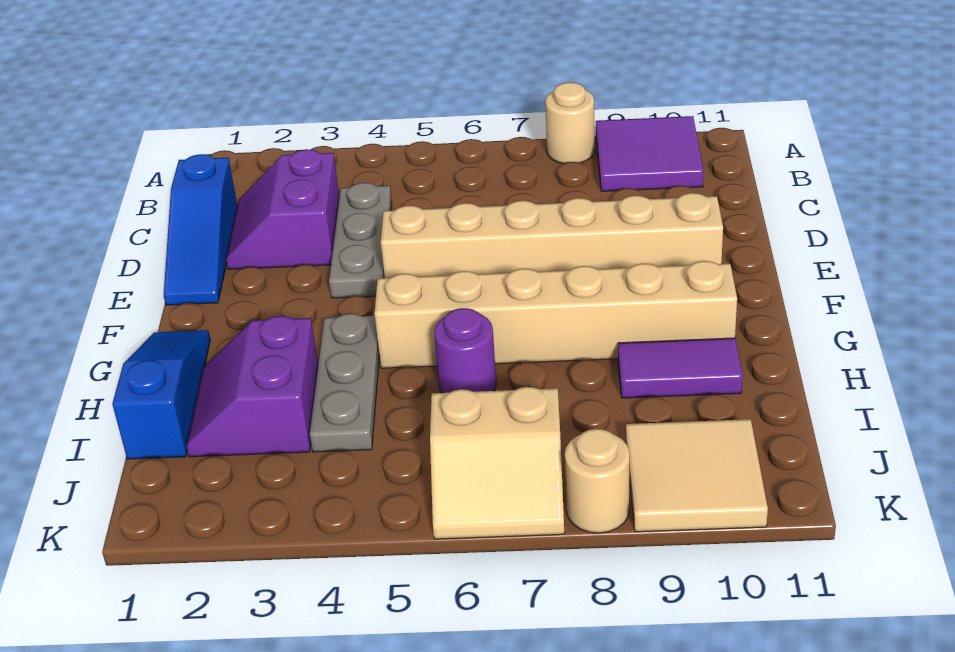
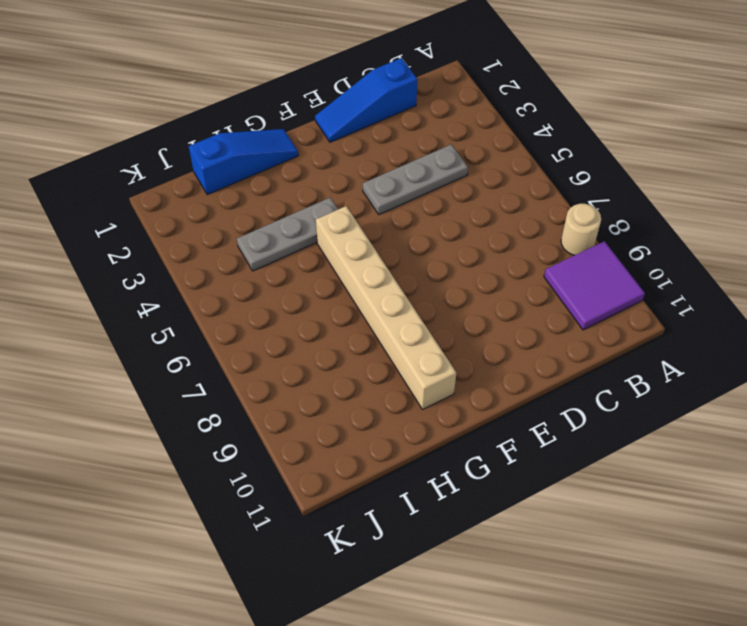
none -> purple 2x2 slope [226,149,339,269]
none -> tan 1x6 brick [381,193,723,278]
none -> purple 2x2 slope [186,316,318,457]

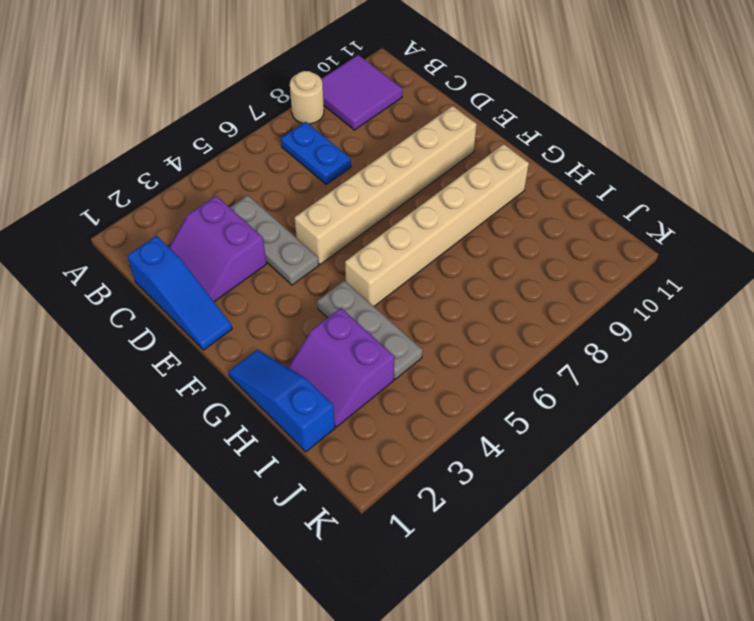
blue 1x2 plate [281,122,351,184] -> none
none -> purple 1x1 round brick [434,308,496,393]
none -> purple 1x2 tile [618,338,743,398]
none -> tan 2x2 slope [430,387,564,539]

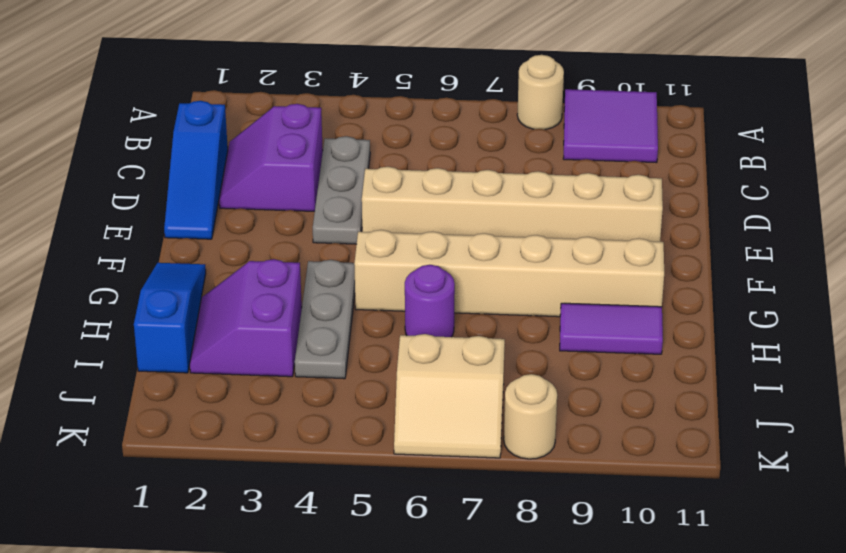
none -> tan 2x2 tile [626,419,768,532]

